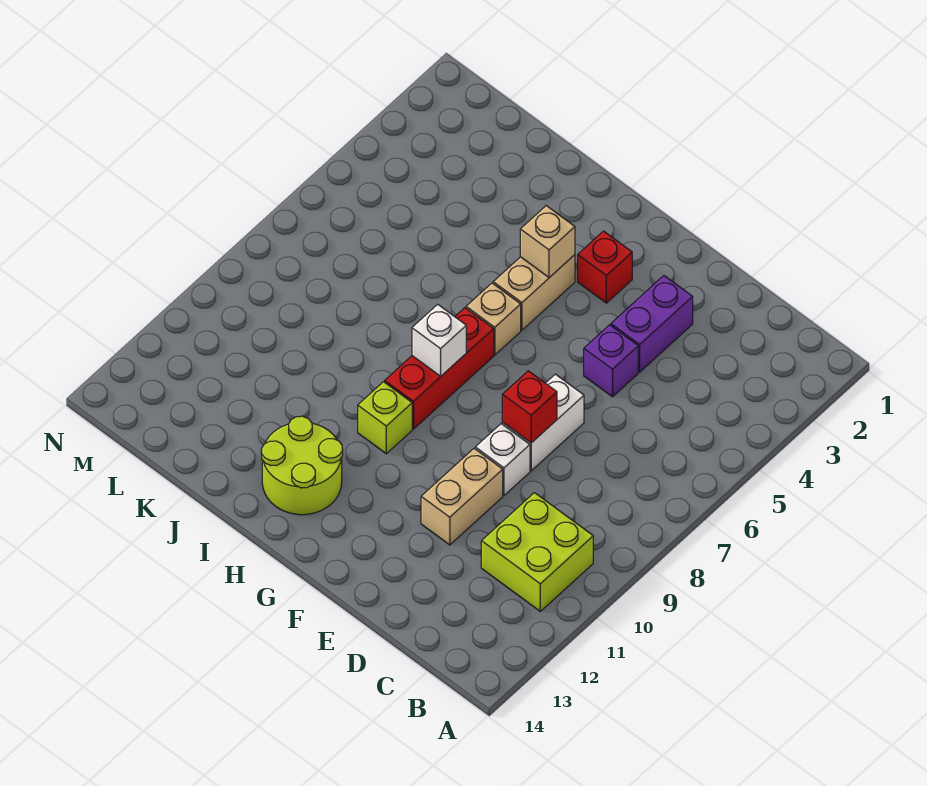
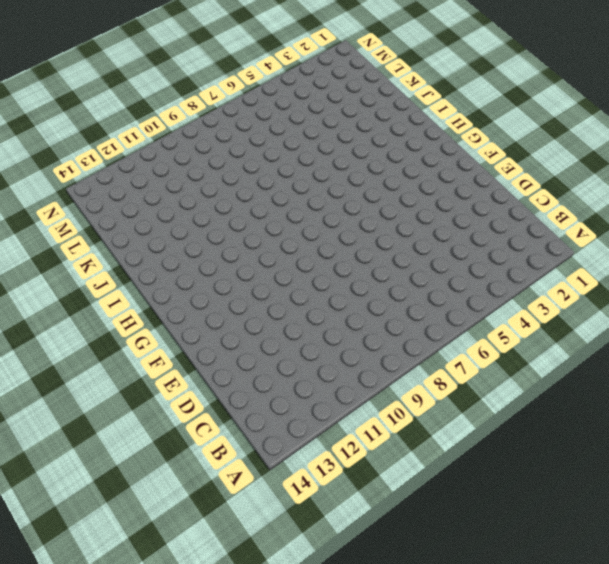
none -> lime 2x2 brick [481,493,593,611]
none -> purple 1x2 brick [611,276,693,372]
none -> purple 1x1 brick [584,325,638,397]

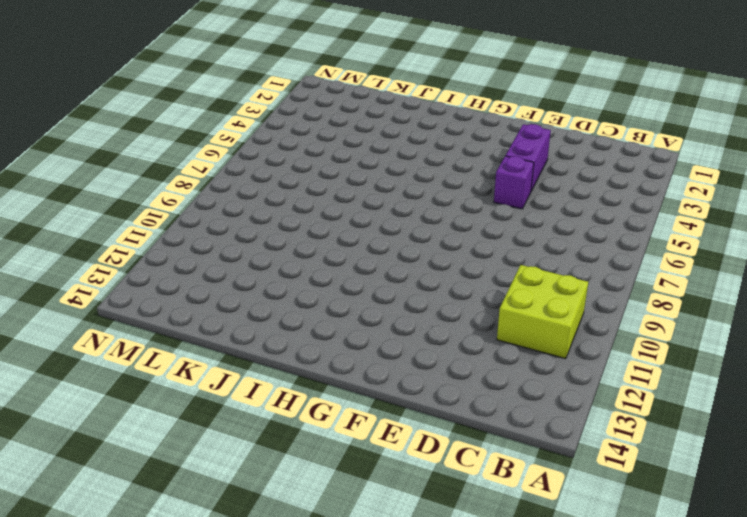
none -> white 1x2 brick [502,374,584,471]
none -> white 1x1 brick [475,424,530,495]
none -> tan 1x2 brick [421,448,503,545]

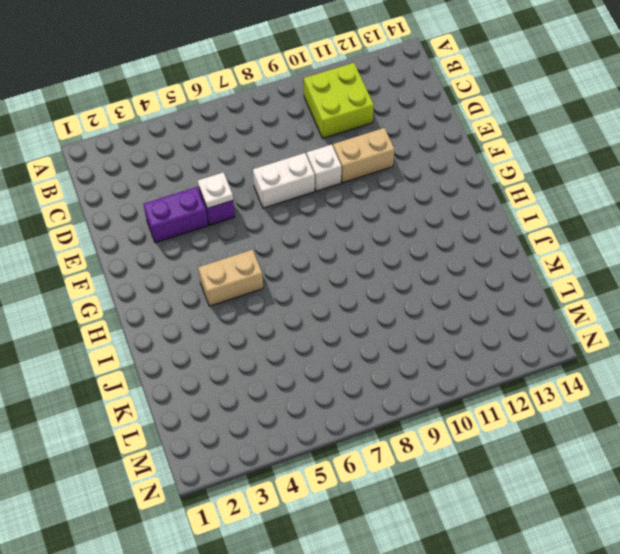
white 1x1 plate [198,172,233,208] -> none
none -> red 1x1 brick [578,231,632,303]
none -> tan 1x1 brick [466,283,521,355]
none -> red 1x3 brick [385,308,494,429]

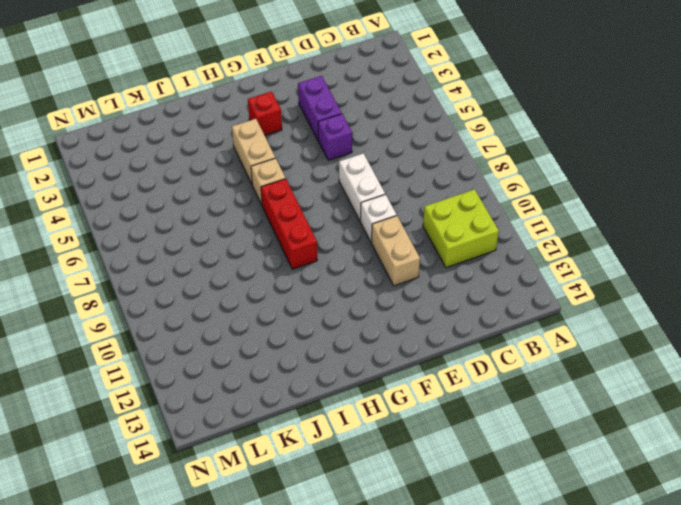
none -> lime 1x1 brick [358,382,412,454]
none -> lime 2x2 round brick [261,416,343,515]
none -> red 1x1 brick [502,371,557,443]

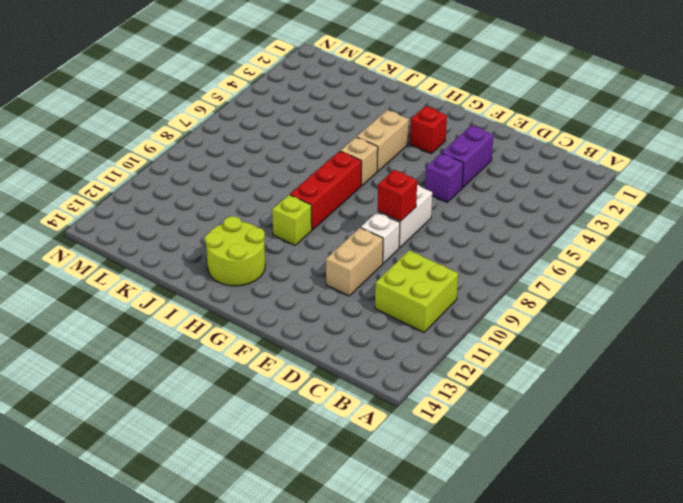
none -> tan 1x1 brick [520,206,575,277]
none -> white 1x1 brick [412,304,466,376]

